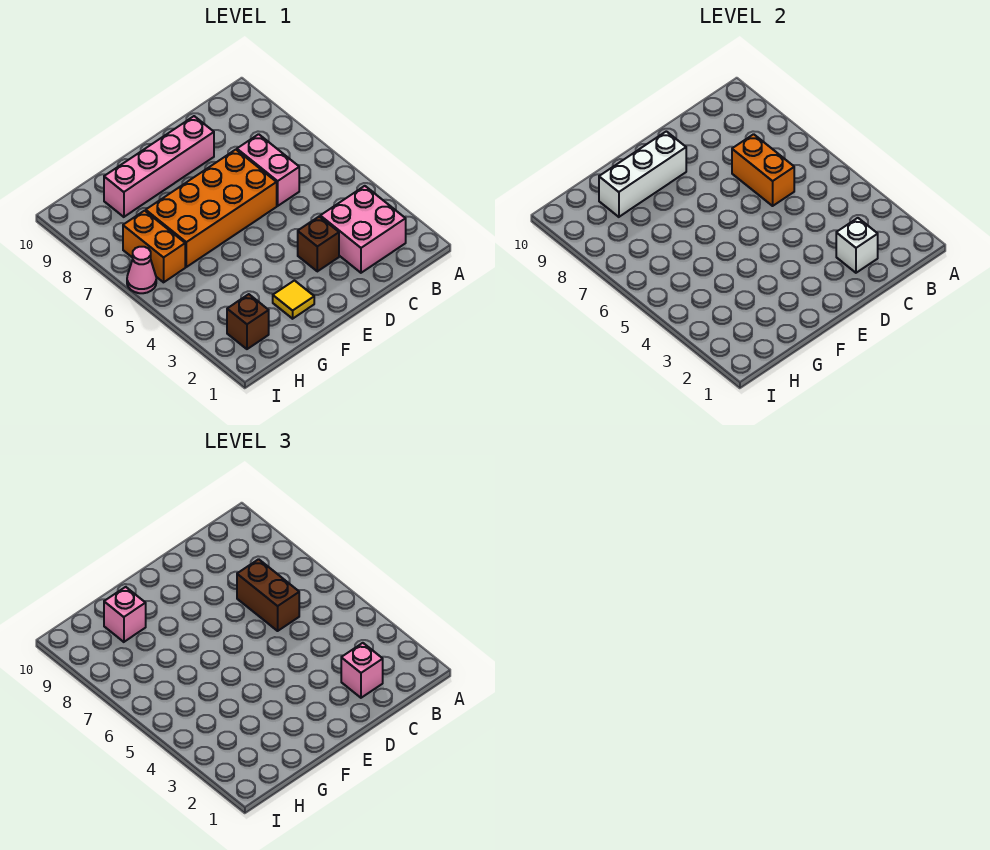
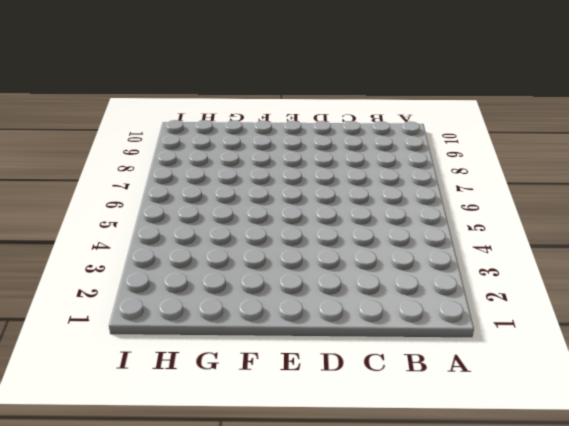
none -> pink 2x2 brick [320,186,406,273]
none -> pink 1x2 brick [237,134,299,206]
none -> brown 1x1 brick [298,216,339,271]

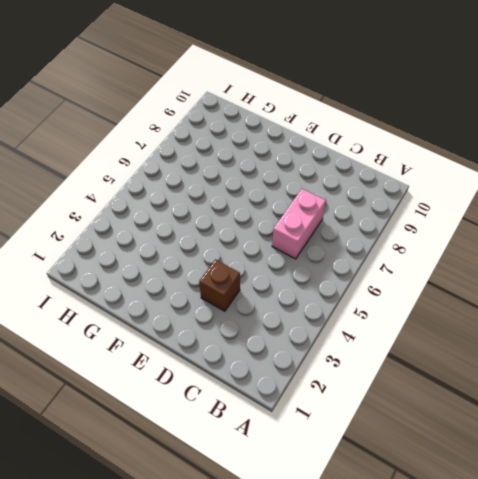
none -> pink 2x2 brick [320,186,406,273]
none -> orange 2x4 brick [146,150,277,267]
none -> pink 1x4 brick [104,116,214,217]

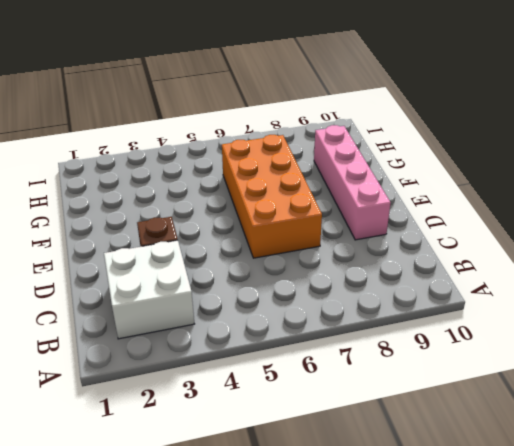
white 2x2 brick [104,240,194,339] -> pink 2x2 brick [320,186,406,273]
none -> pink 1x2 brick [237,134,299,206]
none -> yellow 1x1 tile [273,281,314,319]
none -> brown 1x1 brick [227,294,269,349]

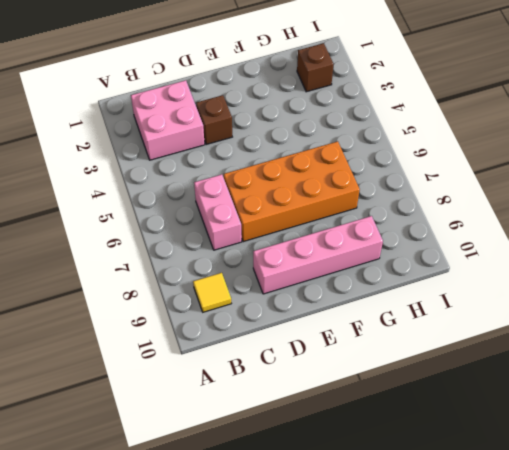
yellow 1x1 tile [193,273,231,312] -> yellow 1x1 tile moved to [273,281,314,319]
none -> orange 1x2 brick [123,211,185,282]
none -> pink 1x1 cone [127,247,156,293]
none -> white 1x1 brick [836,218,878,273]

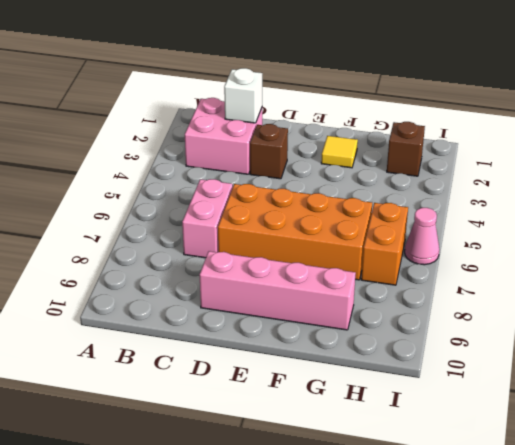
none -> orange 1x2 brick [732,134,794,206]
none -> white 1x3 brick [599,131,686,217]
none -> pink 1x1 brick [341,643,383,698]

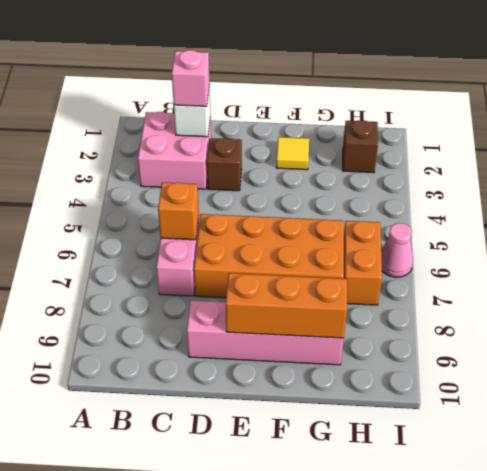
orange 1x1 brick [158,182,199,240] -> orange 1x2 brick [732,134,794,206]
orange 1x3 brick [226,273,347,338] -> white 1x3 brick [599,131,686,217]
none -> brown 1x2 brick [237,559,299,631]
none -> pink 1x1 brick [104,587,146,642]

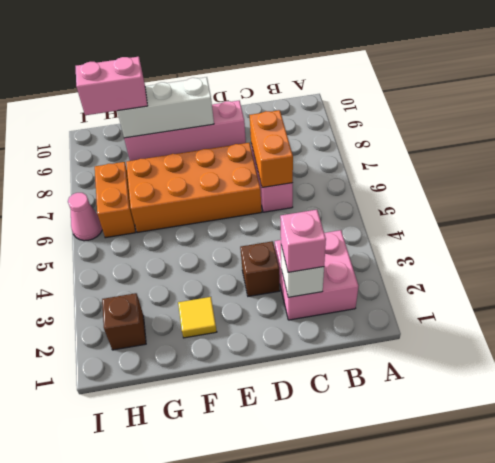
pink 1x2 brick [76,57,147,115] -> pink 1x1 brick [104,587,146,642]
none -> brown 1x2 brick [237,559,299,631]

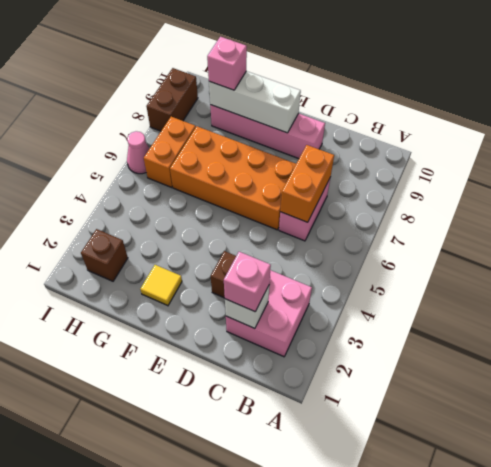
brown 1x2 brick [146,68,198,131] -> brown 1x2 brick moved to [237,559,299,631]

